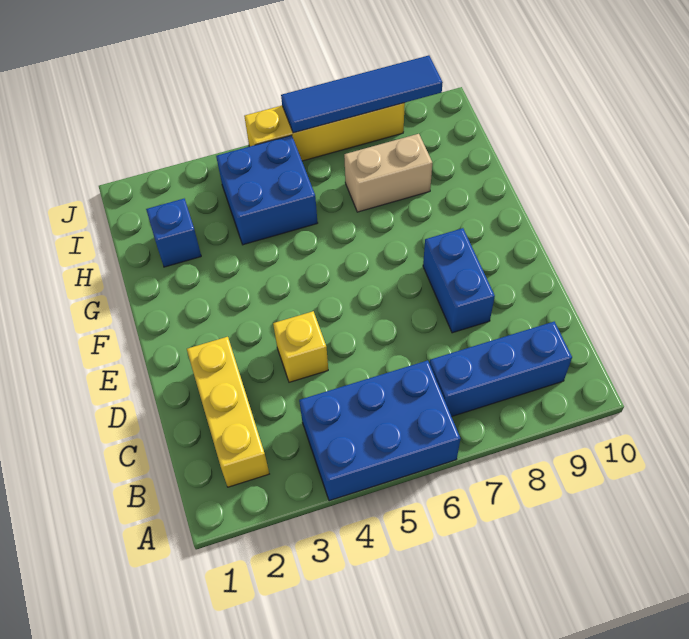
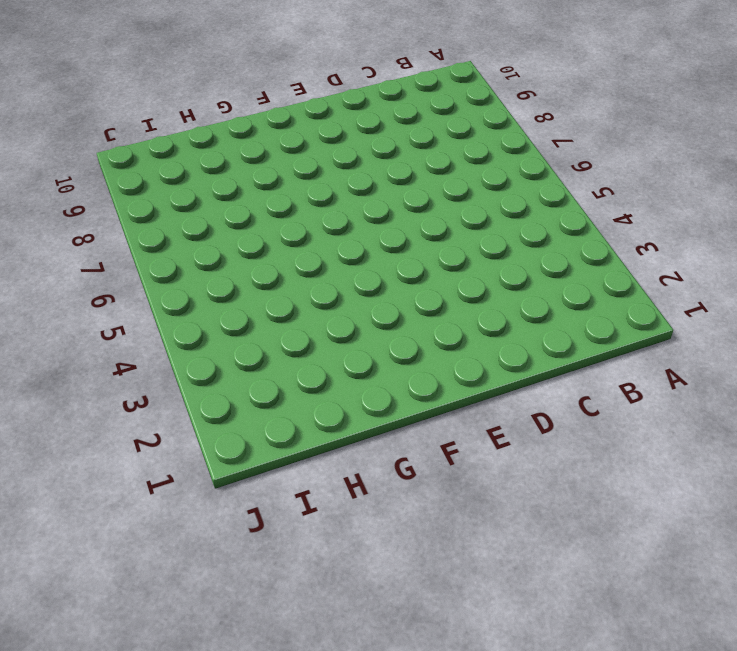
none -> blue 2x3 brick [299,360,460,501]
none -> yellow 1x3 brick [187,337,269,487]

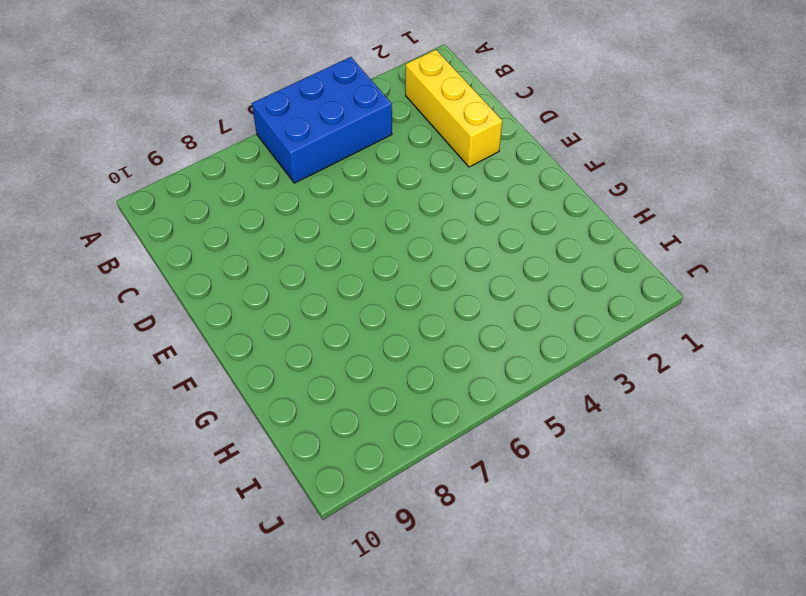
none -> blue 1x3 brick [430,322,572,417]
none -> yellow 1x1 brick [273,311,328,382]

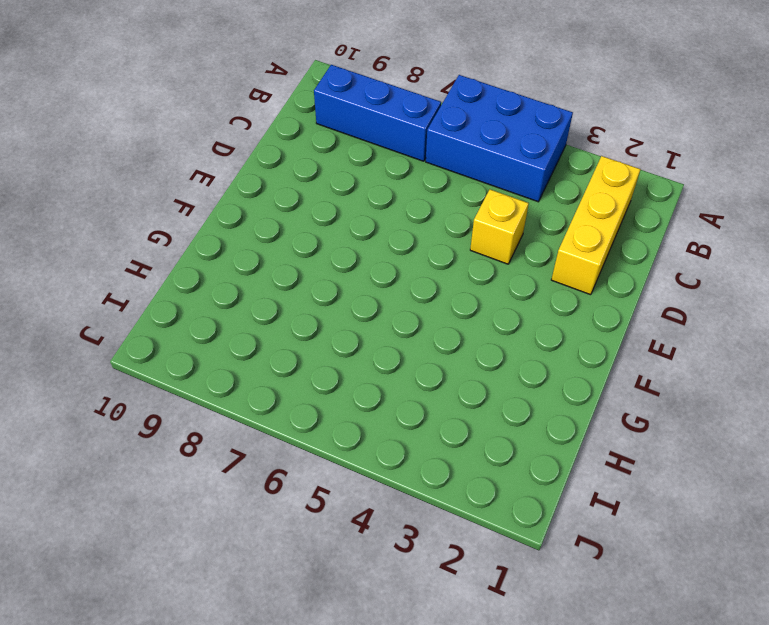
none -> blue 1x2 brick [423,228,495,333]
none -> blue 1x1 brick [146,199,201,267]

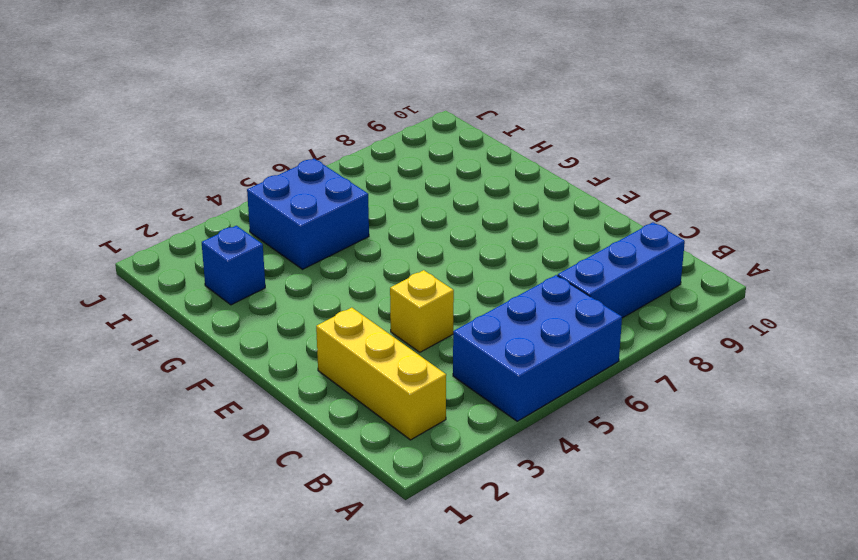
none -> blue 1x2 brick [423,228,495,333]
none -> tan 1x2 brick [344,134,432,212]

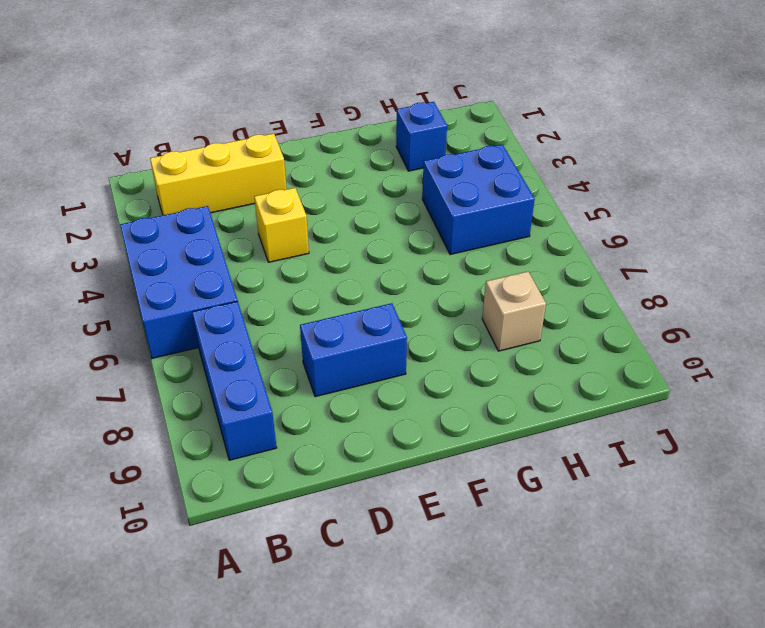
tan 1x1 brick [482,271,546,351] -> tan 1x2 brick [344,134,432,212]
none -> yellow 1x4 brick [244,103,405,161]
none -> blue 1x4 tile [281,55,443,133]

